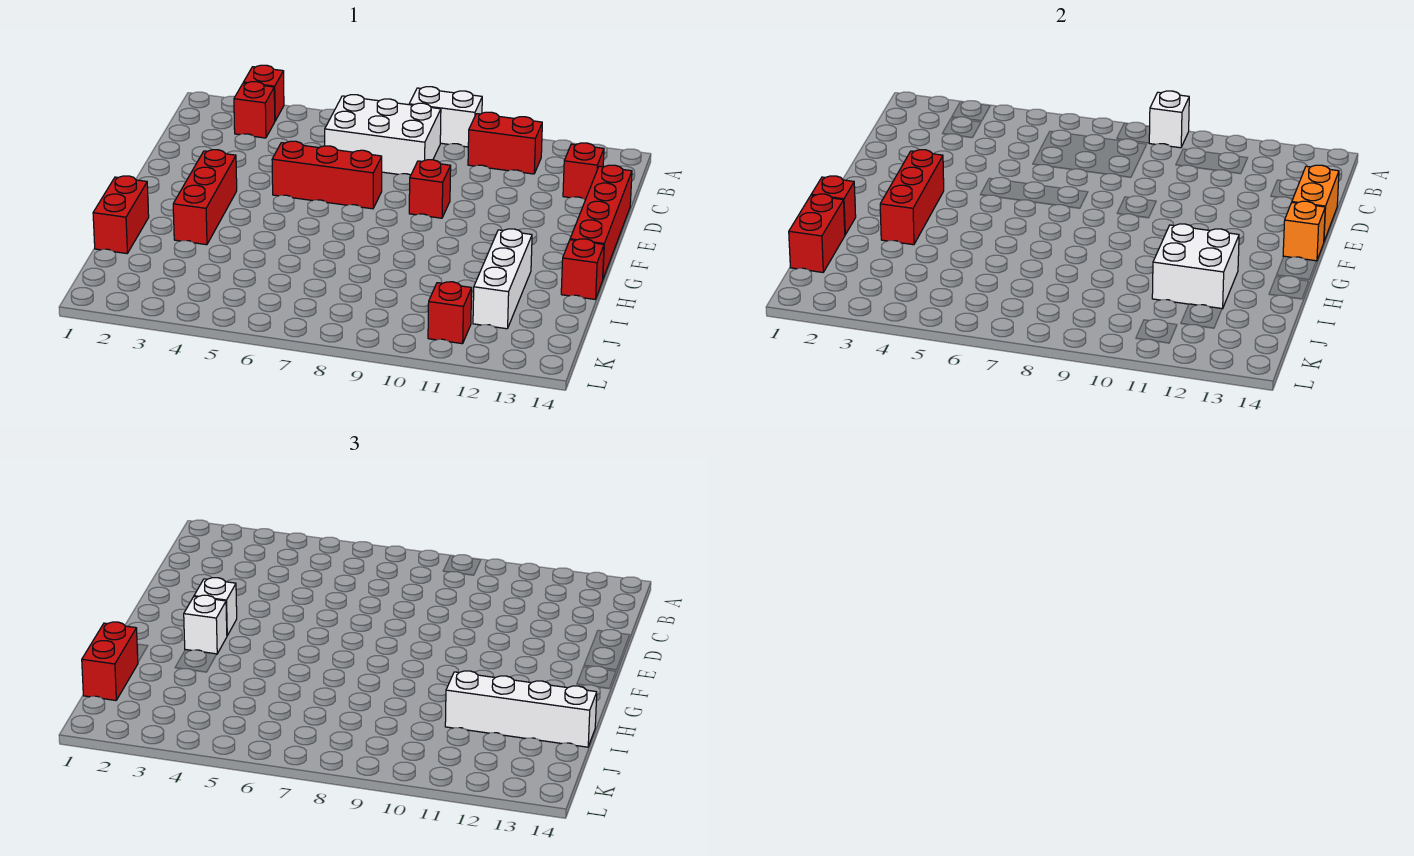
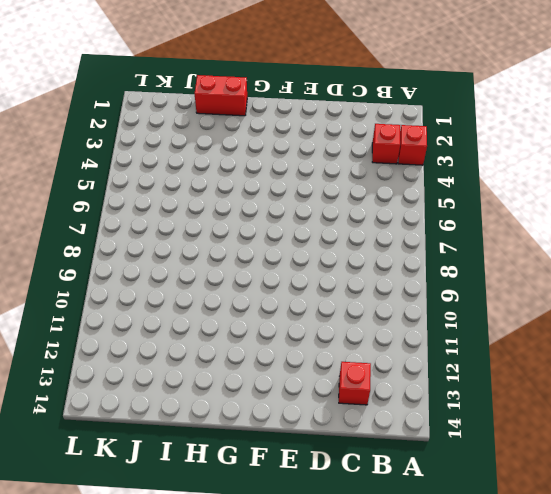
none -> white 1x2 brick [409,87,482,147]
none -> white 2x3 brick [325,95,441,175]
none -> red 1x2 brick [468,112,542,174]

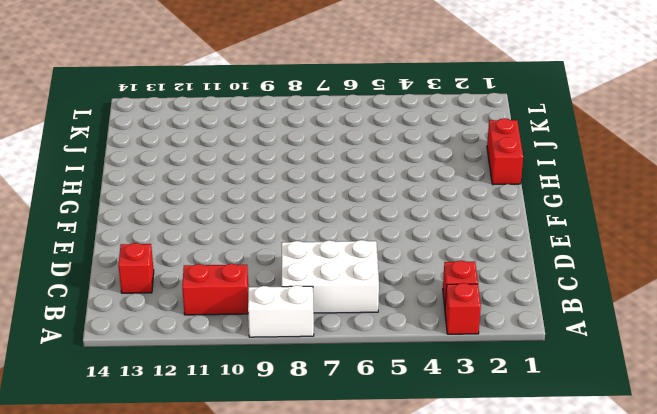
none -> red 1x4 brick [570,165,632,278]
none -> red 1x3 brick [272,141,382,209]
none -> red 1x1 brick [409,160,451,218]

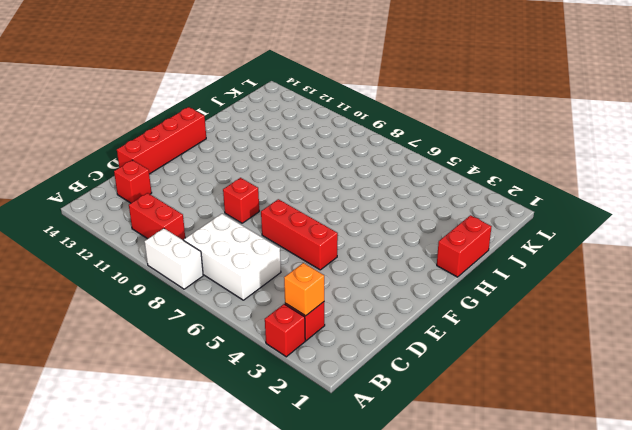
orange 1x1 brick [284,263,324,316] -> orange 1x1 brick moved to [1283,201,1325,261]
none -> red 1x3 brick [173,150,237,245]
none -> white 1x3 brick [473,229,532,329]
none -> red 1x1 brick [561,239,604,299]

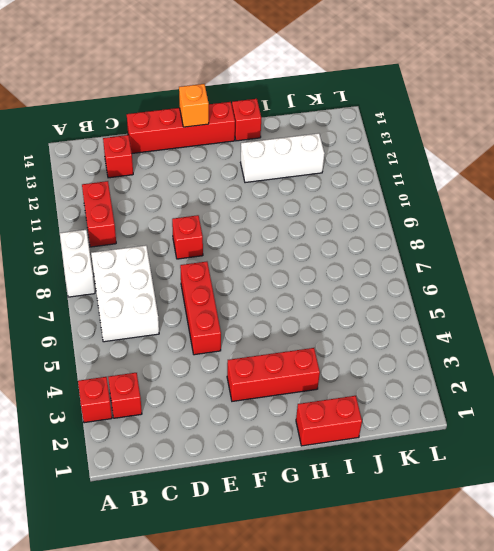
none -> red 1x1 brick [428,282,472,344]
none -> white 1x1 brick [1149,91,1189,148]
none -> orange 1x2 brick [1292,165,1339,241]

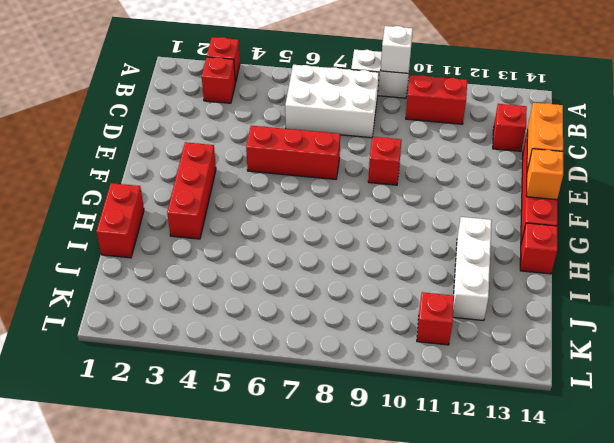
none -> red 1x3 brick [880,150,944,245]
none -> red 1x1 brick [811,176,856,235]
none -> white 2x2 brick [1152,224,1239,309]

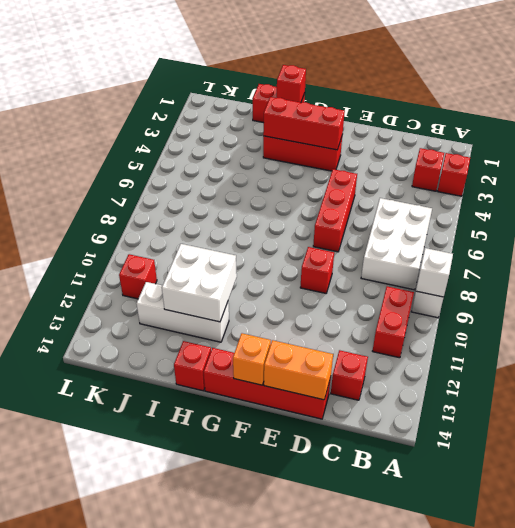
none -> red 1x2 brick [789,194,845,272]
none -> white 1x1 brick [194,578,237,635]
none -> white 1x1 brick [184,595,227,654]

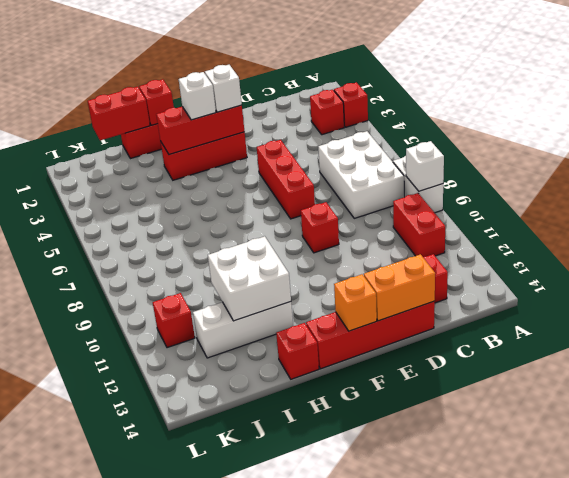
none -> red 1x2 brick [82,622,138,700]
none -> white 1x4 brick [445,671,597,747]

